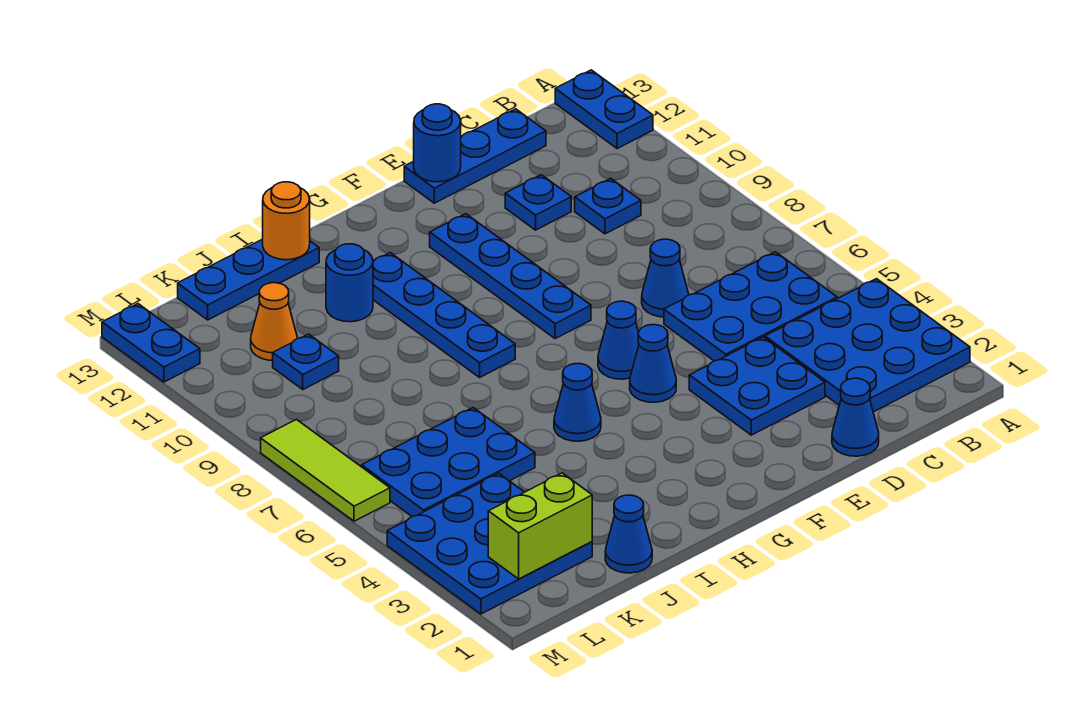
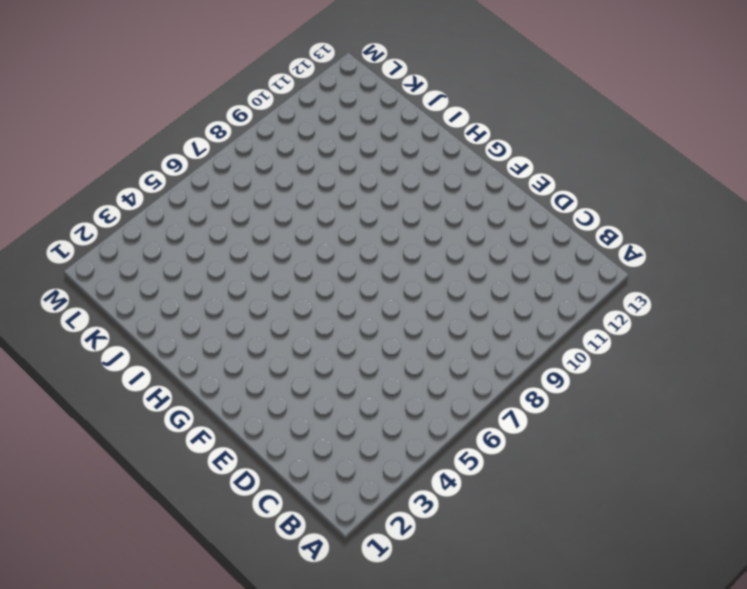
none -> blue 3x3 plate [765,279,970,412]
none -> blue 1x2 plate [555,70,653,149]
none -> blue 2x3 plate [664,252,837,361]

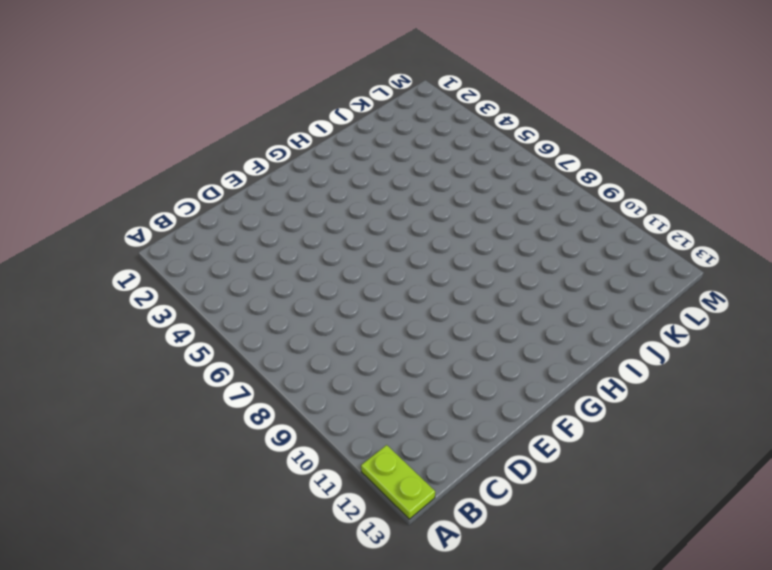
lime 1x2 plate [361,445,435,519] -> blue 1x2 plate [555,70,653,149]
none -> blue 3x3 plate [765,279,970,412]
none -> blue 2x3 plate [664,252,837,361]
none -> blue 1x1 plate [575,178,641,234]

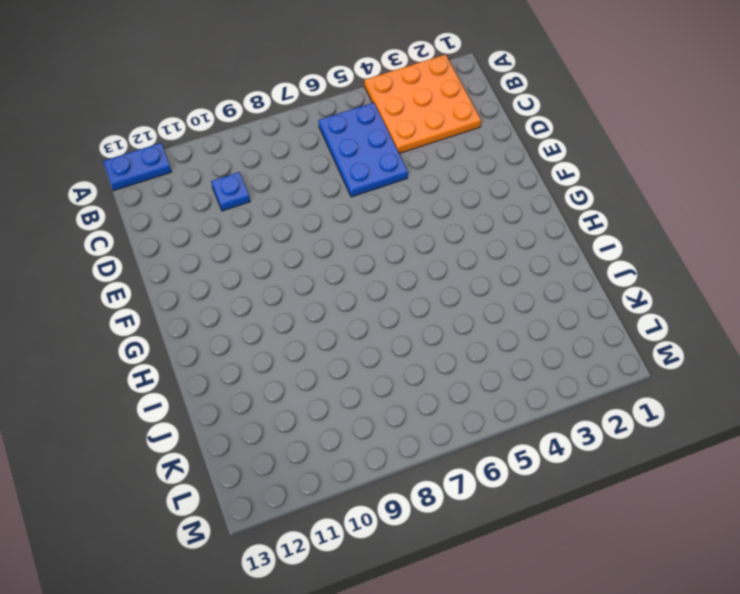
orange 3x3 plate [364,54,481,153] -> blue 3x3 plate [765,279,970,412]
none -> blue 1x3 plate [404,109,546,203]
none -> blue 1x1 cone [832,378,879,456]
none -> blue 2x2 plate [689,337,825,435]

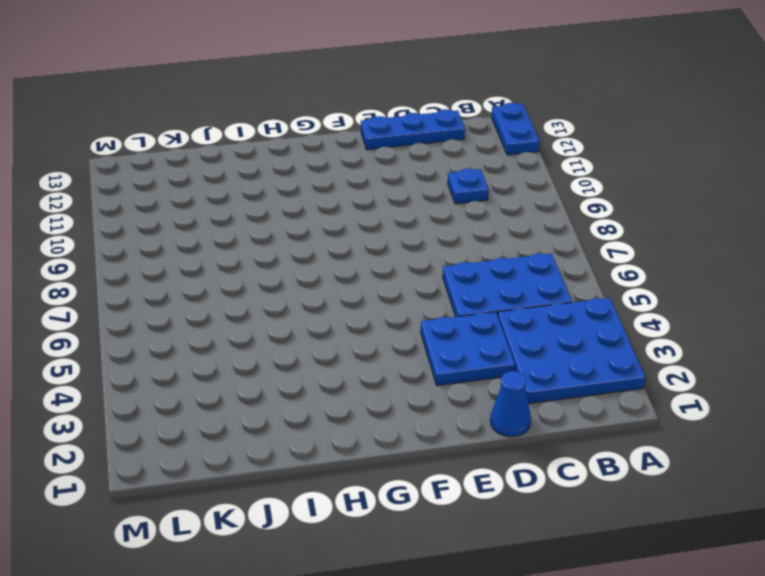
none -> blue 1x1 cone [642,239,689,317]
none -> blue 1x1 plate [505,175,571,230]
none -> blue 1x1 cone [630,325,676,402]

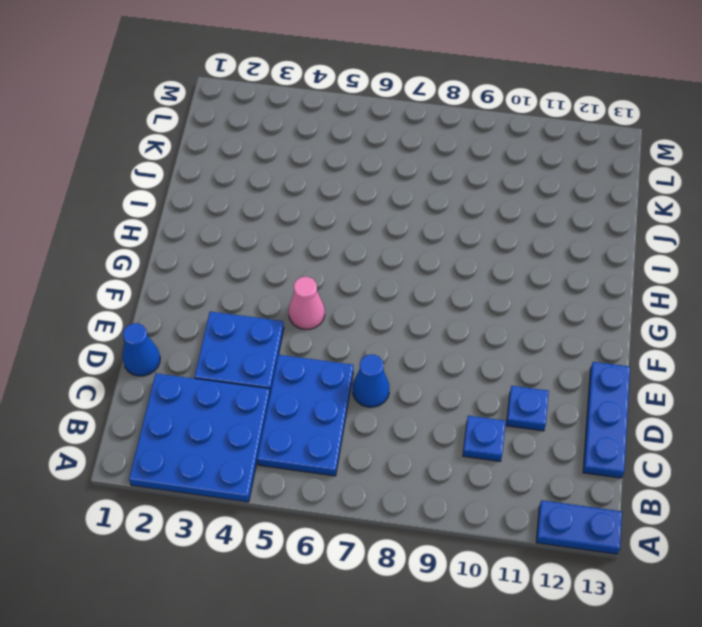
pink 1x1 cone [289,277,325,329] -> blue 1x1 cone [630,325,676,402]
none -> blue 1x1 cone [598,301,639,379]
none -> blue 1x4 plate [430,214,591,339]
none -> blue 1x1 cone [554,364,601,441]

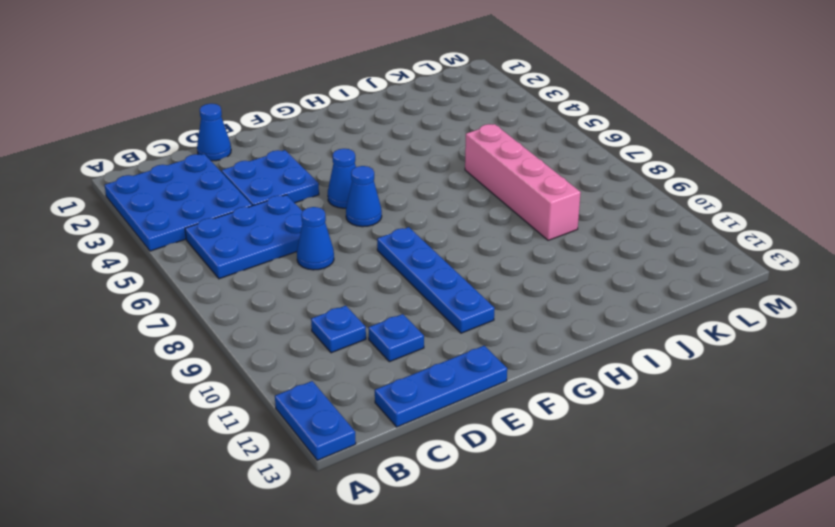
pink 1x4 brick [465,124,581,240] -> blue 2x3 plate [362,408,535,517]
none -> blue 1x1 cone [554,364,601,441]
none -> blue 1x4 plate [373,253,515,377]
none -> blue 1x1 round brick [326,244,373,322]

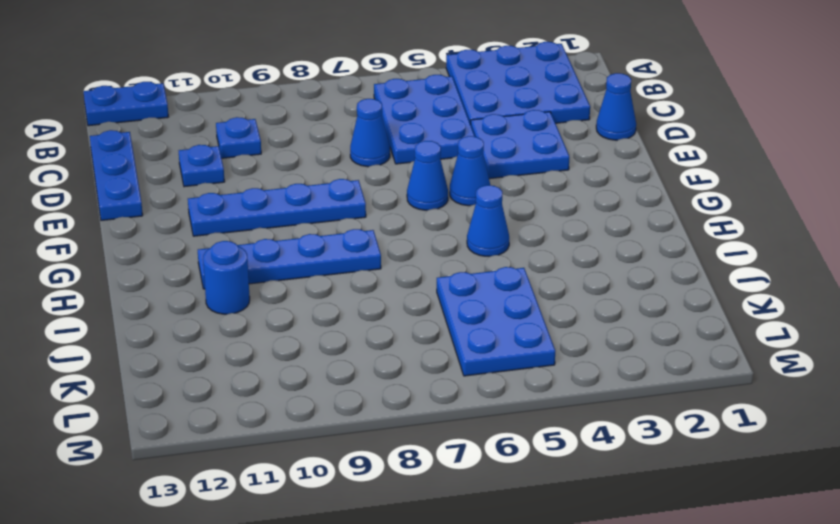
none -> blue 1x3 plate [178,239,319,320]
none -> blue 1x1 cone [605,495,652,573]
none -> blue 3x3 plate [387,473,592,614]

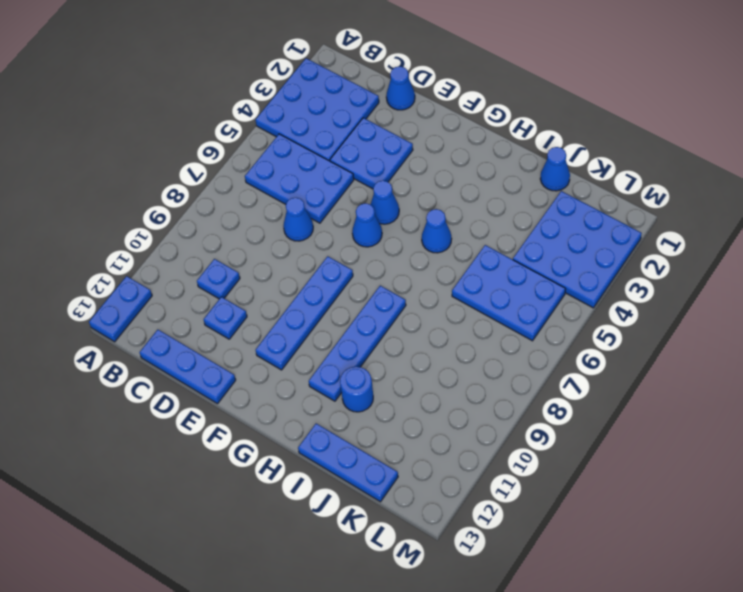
none -> blue 1x1 plate [273,334,339,389]
none -> orange 1x1 cone [251,283,297,360]
none -> lime 1x3 tile [261,420,390,521]

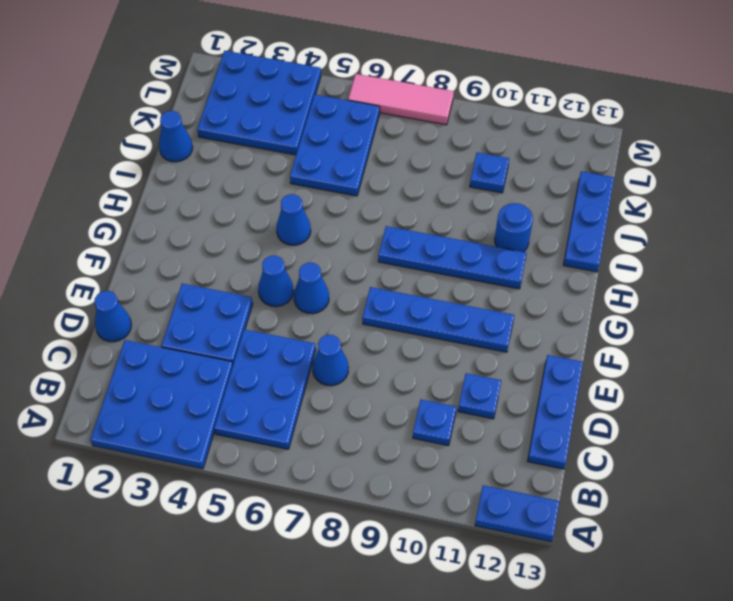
pink 1x3 tile [348,74,454,125] -> lime 1x3 tile [261,420,390,521]
none -> orange 1x1 cone [251,283,297,360]
none -> blue 1x2 plate [102,304,200,382]
none -> blue 1x1 round brick [414,104,461,182]

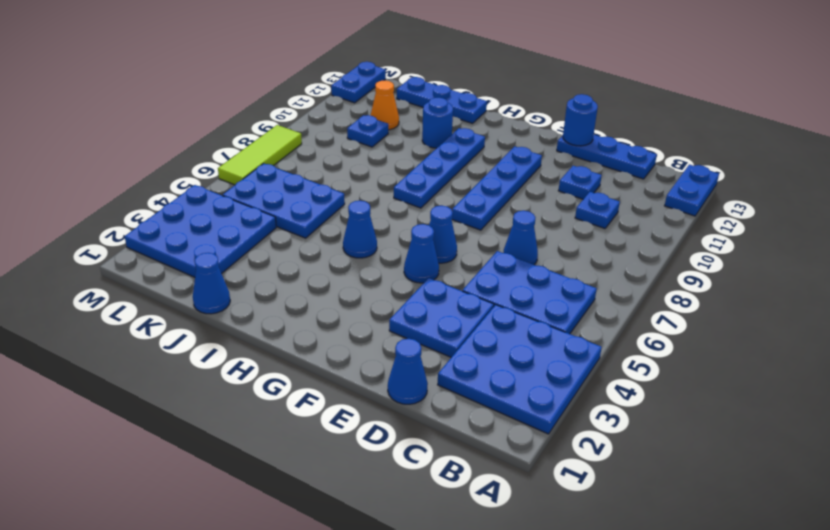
none -> orange 1x1 round brick [263,182,310,260]
none -> lime 1x2 brick [488,473,592,579]

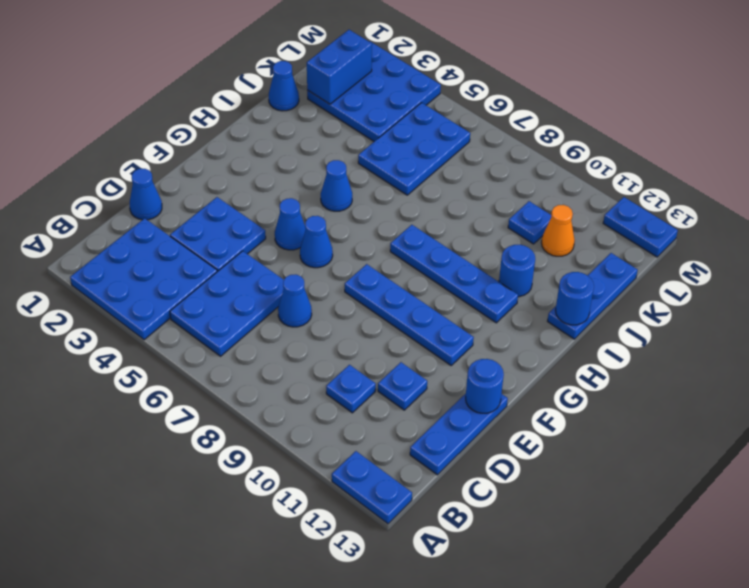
blue 1x1 round brick [556,272,594,325] -> orange 1x1 round brick [263,182,310,260]
blue 1x2 brick [307,30,372,104] -> lime 1x2 brick [488,473,592,579]
none -> lime 1x3 tile [261,420,390,521]

